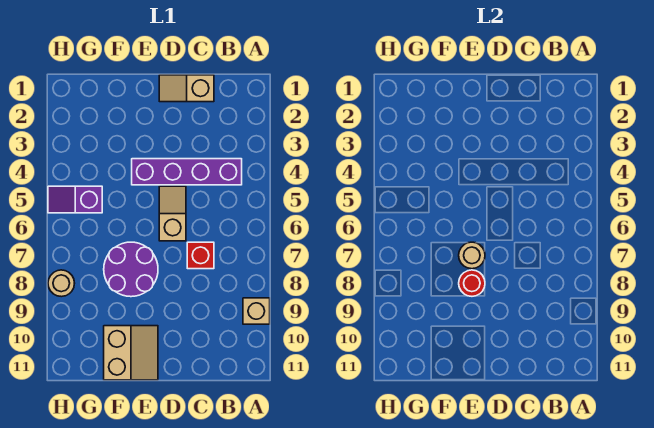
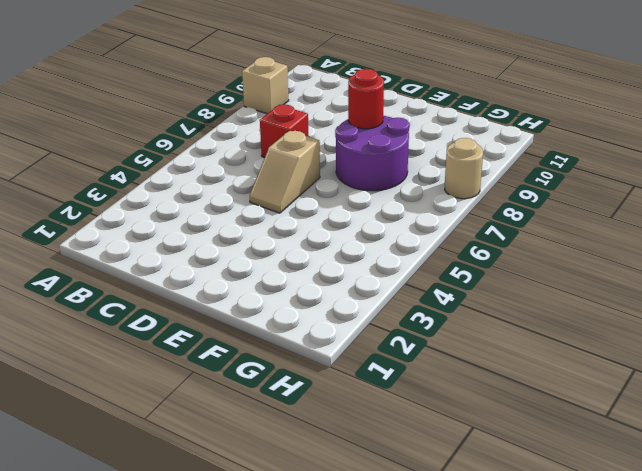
none -> purple 1x4 brick [132,159,242,185]
none -> tan 1x2 slope [159,75,214,102]

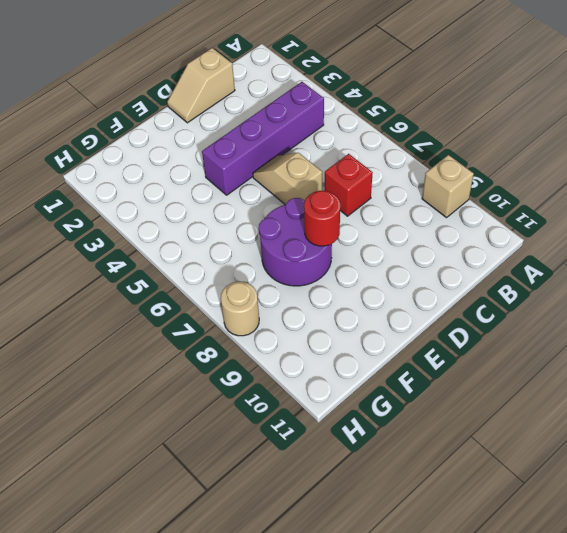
none -> tan 2x2 slope [104,326,158,380]
none -> purple 1x2 slope [48,186,102,213]

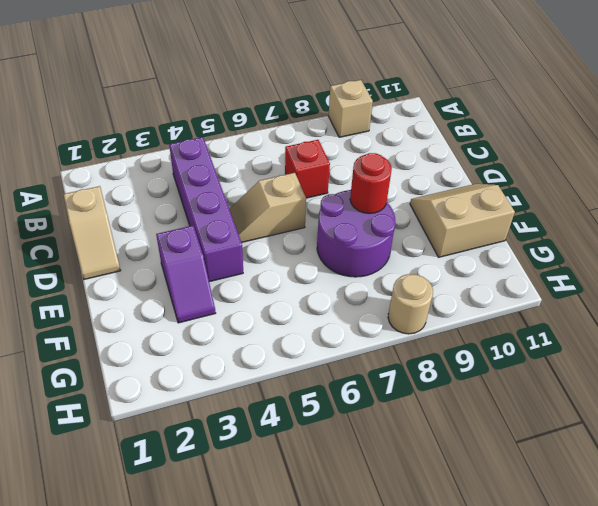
purple 1x2 slope [156,226,216,323] -> purple 1x2 slope moved to [48,186,102,213]
none -> tan 1x1 round brick [459,242,485,269]

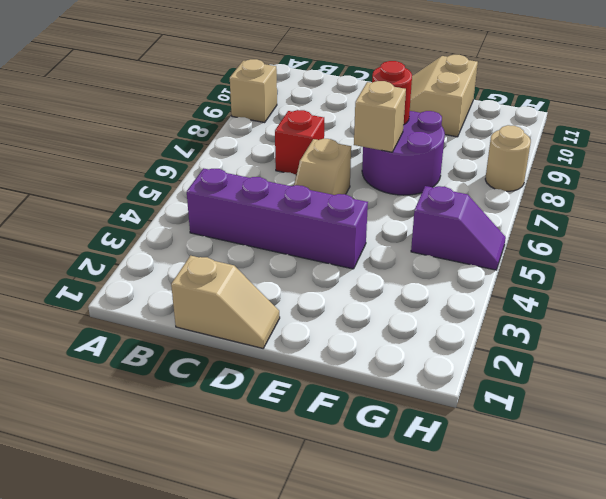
tan 1x1 brick [354,81,406,152] -> tan 1x1 round brick [459,242,485,269]

